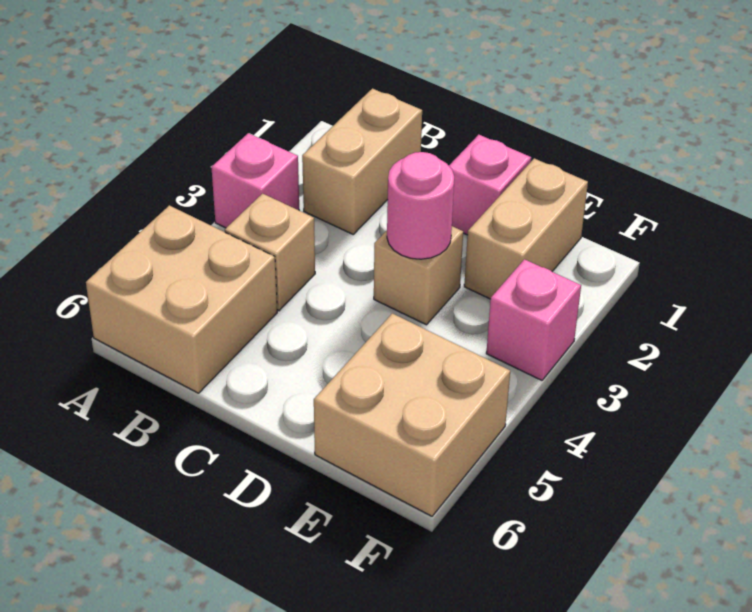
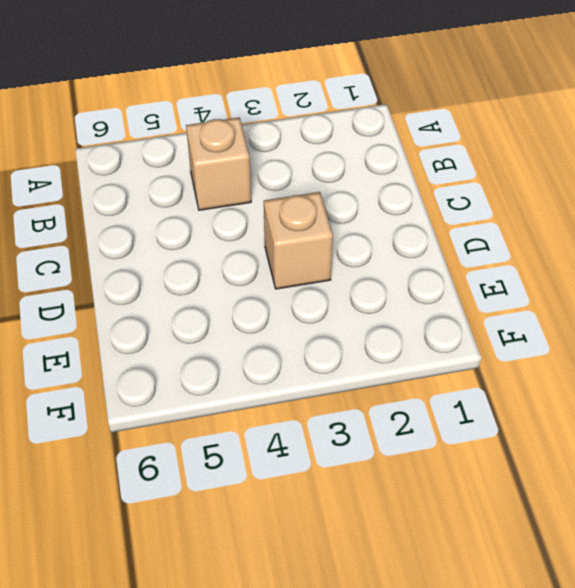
none -> pink 1x1 brick [211,133,299,228]
none -> tan 2x2 brick [86,205,277,393]

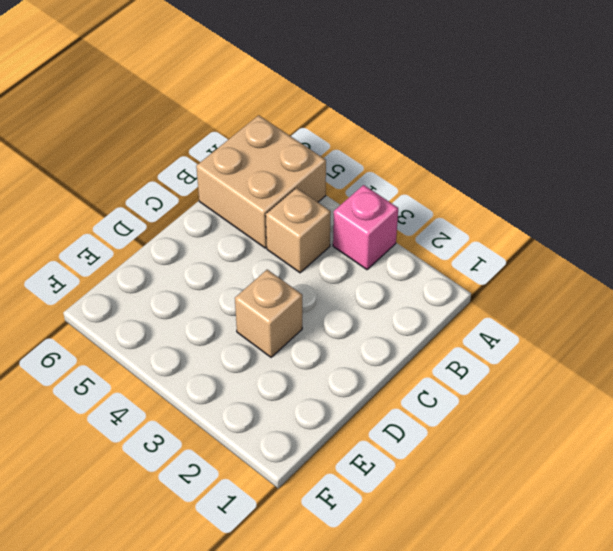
none -> tan 1x2 brick [302,89,422,234]
none -> pink 1x1 brick [449,135,531,235]

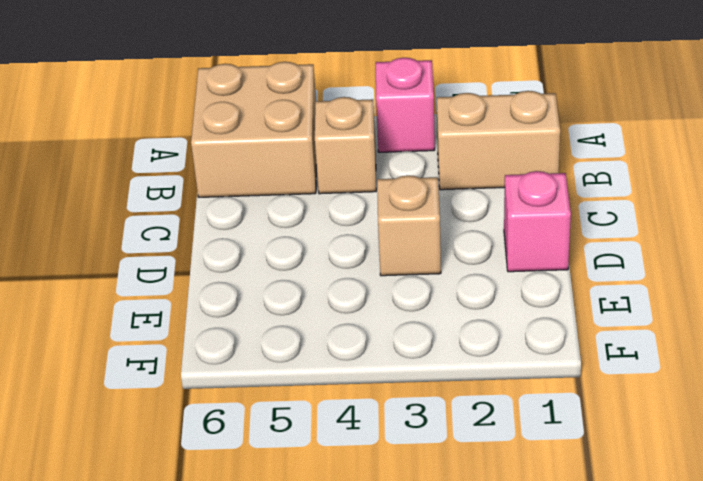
none -> tan 1x2 brick [464,158,588,299]
none -> tan 2x2 brick [314,313,510,516]

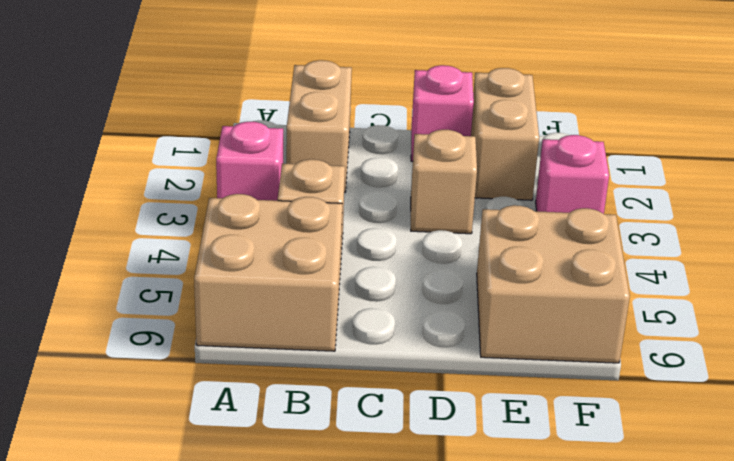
none -> pink 1x1 round brick [387,152,454,259]

